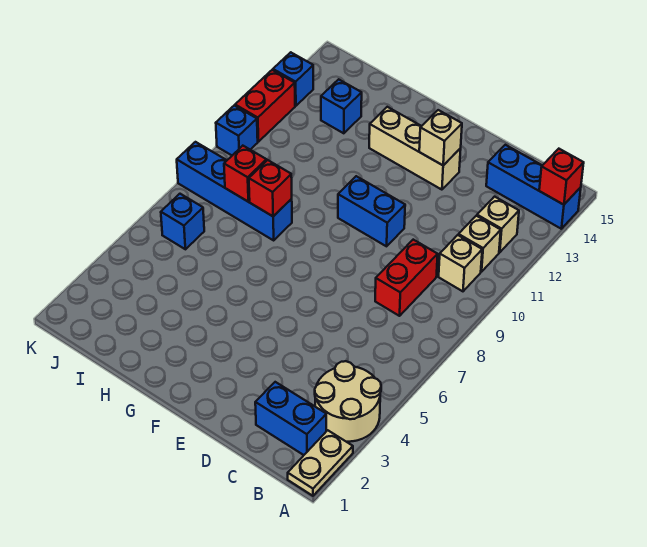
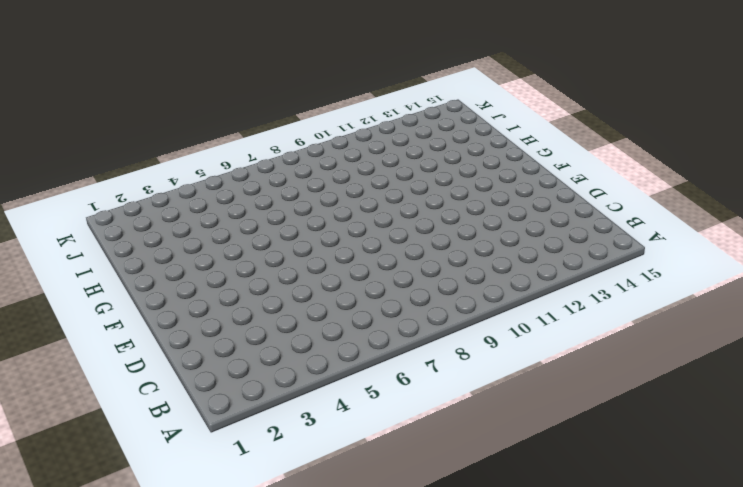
none -> tan 1x2 plate [288,430,353,496]
none -> tan 2x2 round brick [315,361,381,442]
none -> blue 1x3 brick [486,145,581,229]

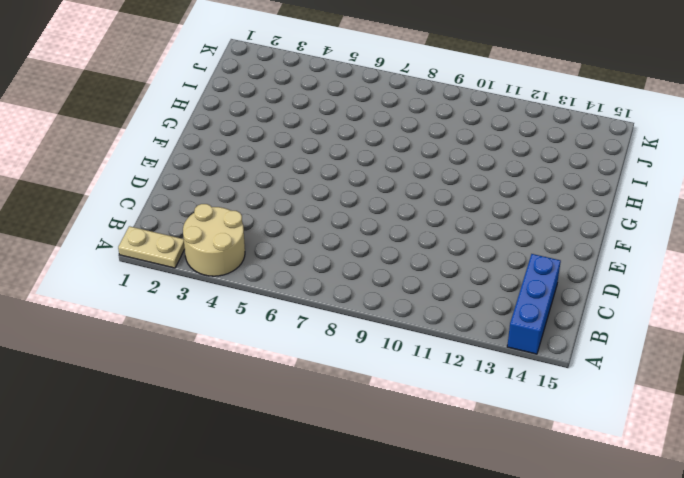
none -> blue 1x2 brick [255,382,326,455]
none -> tan 1x1 brick [439,235,482,291]
none -> tan 1x1 brick [459,216,501,272]

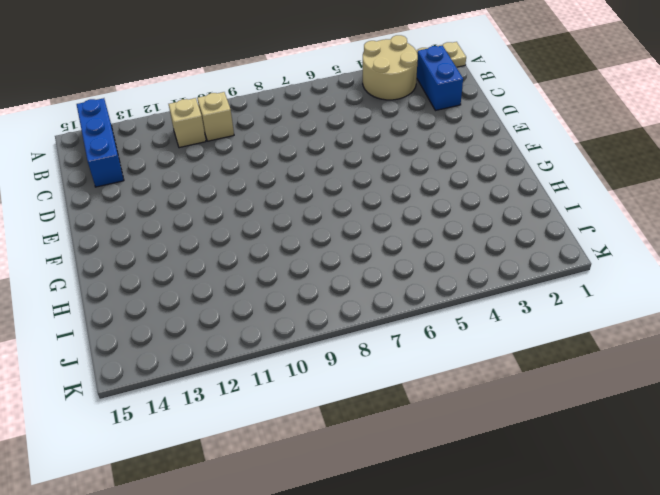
none -> tan 1x1 brick [477,197,519,252]
none -> red 1x2 brick [375,240,438,316]
none -> blue 1x2 brick [338,176,405,246]

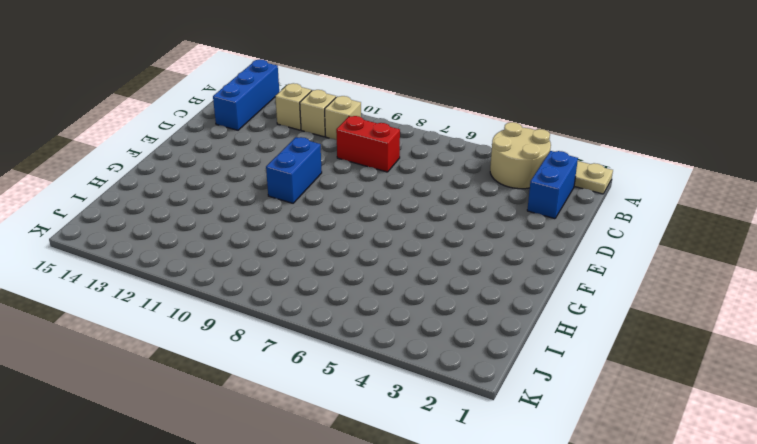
none -> tan 1x3 brick [369,107,461,190]
none -> blue 1x4 brick [177,142,292,240]
none -> blue 1x1 brick [321,79,362,133]

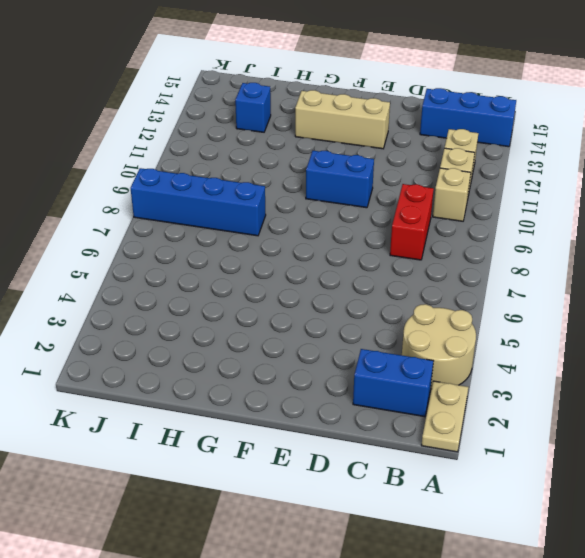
none -> blue 1x1 brick [161,194,204,249]
none -> blue 1x1 brick [216,106,258,155]
none -> red 1x2 brick [235,70,295,142]

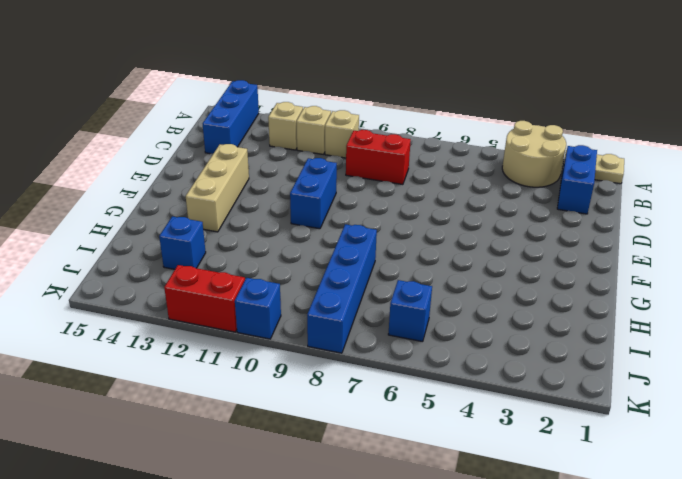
none -> blue 1x1 brick [273,52,313,106]
none -> red 1x1 brick [539,149,584,205]
none -> tan 1x1 brick [419,110,462,165]

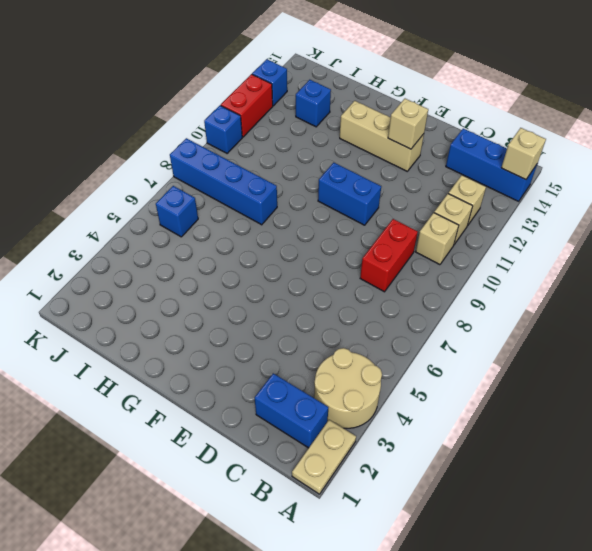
tan 1x1 brick [501,128,546,180] -> red 1x1 brick [539,149,584,205]
none -> red 1x1 brick [249,160,292,216]
none -> red 1x1 brick [224,146,266,201]

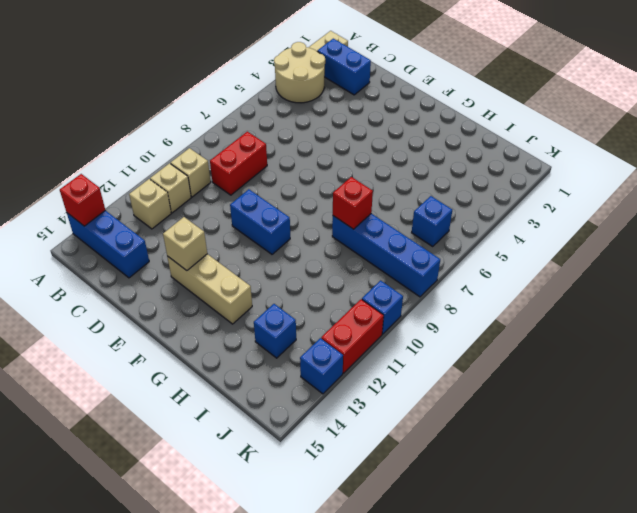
none -> red 1x1 brick [224,146,266,201]

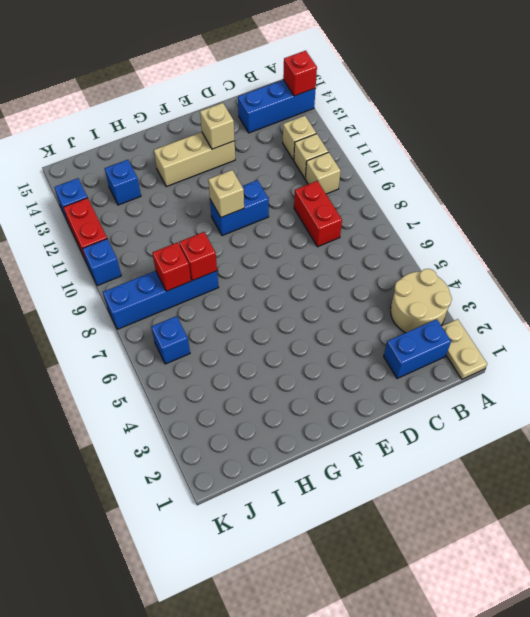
tan 1x1 brick [208,170,244,217] -> none

